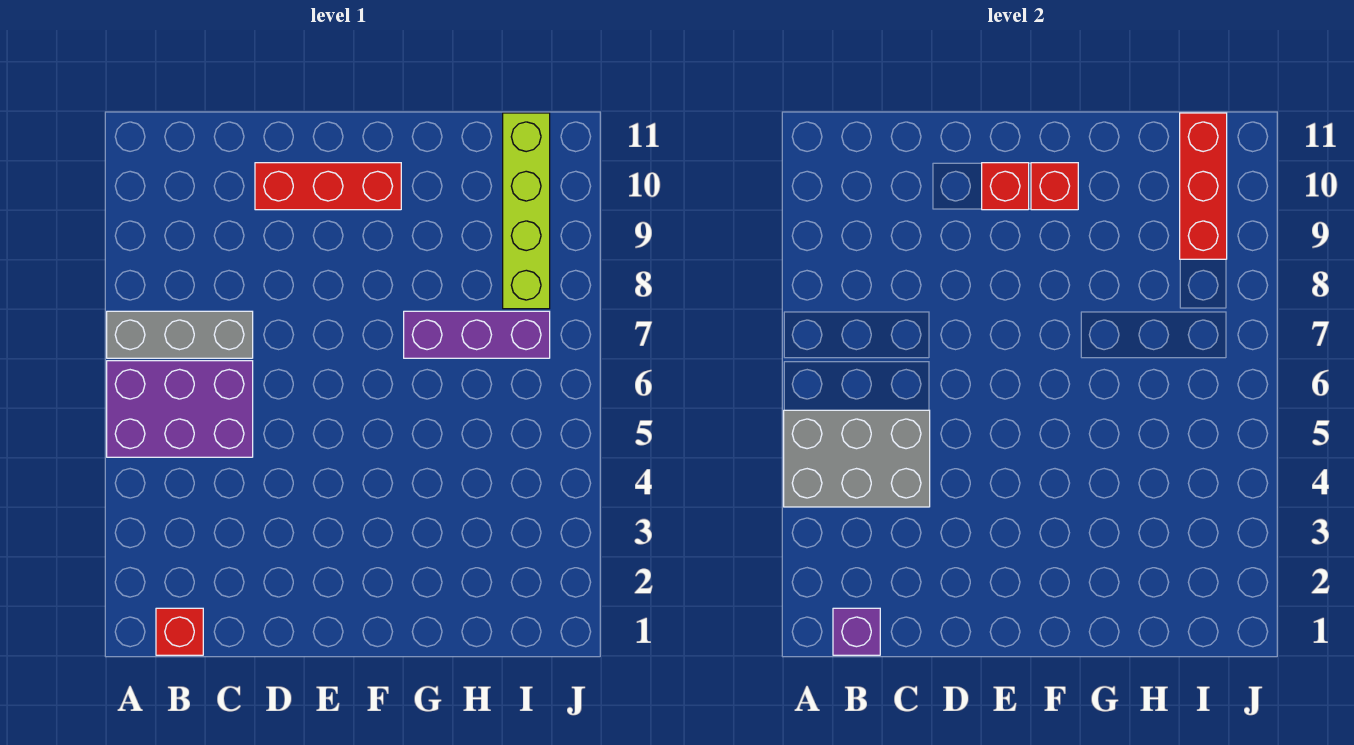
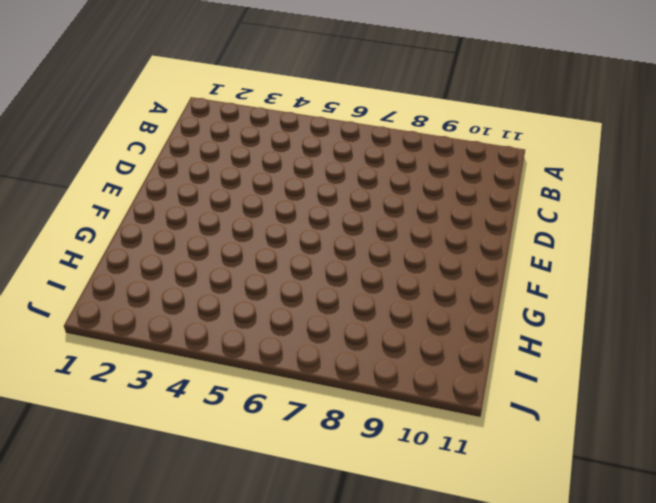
none -> purple 2x3 brick [107,361,253,457]
none -> grey 1x3 brick [107,311,253,358]

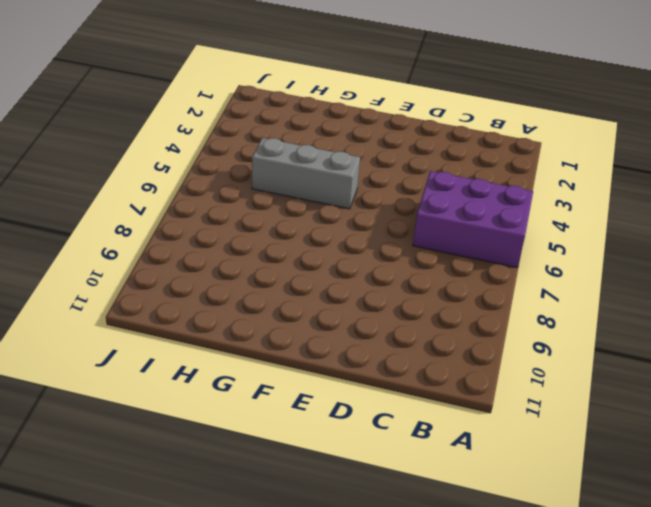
grey 1x3 brick [252,138,360,209] -> grey 1x3 brick moved to [107,311,253,358]
none -> red 1x1 brick [156,608,203,655]
none -> red 1x3 brick [255,163,401,210]

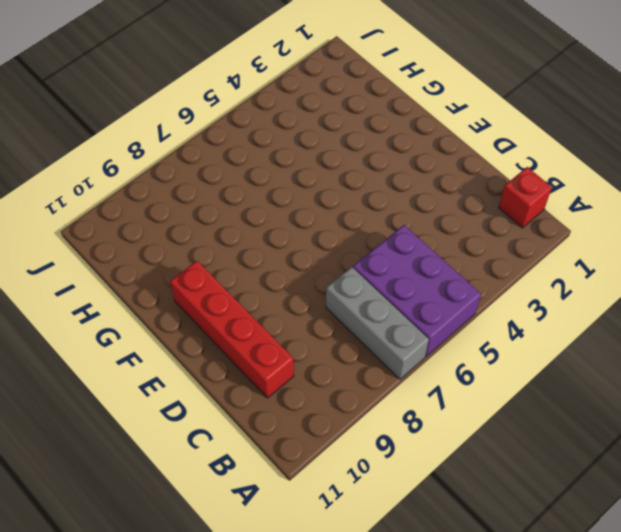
red 1x4 brick [170,261,294,398] -> red 1x3 brick [255,163,401,210]
none -> purple 1x3 brick [404,311,550,358]
none -> lime 1x4 brick [503,113,550,309]

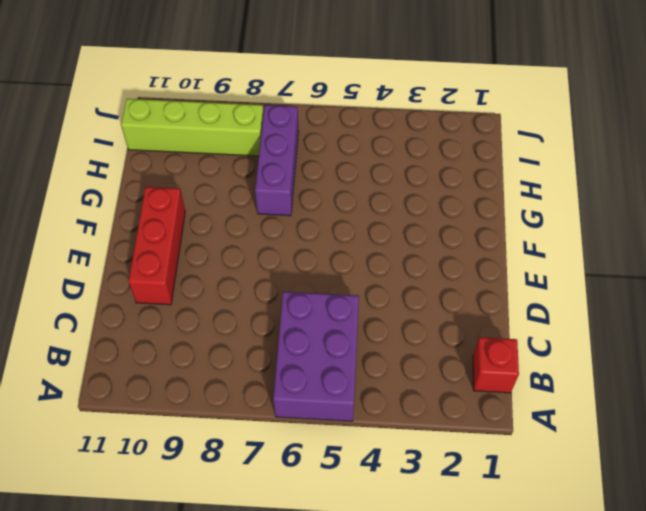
none -> grey 1x3 brick [107,311,253,358]
none -> grey 2x3 brick [784,410,930,507]

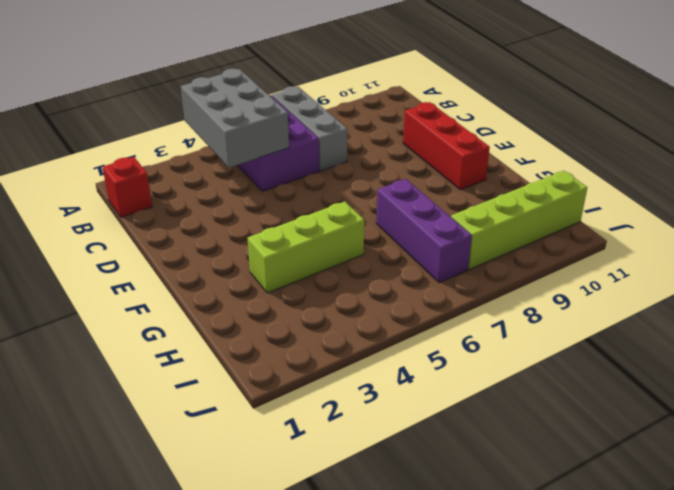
lime 1x3 brick [248,202,364,293] -> none
none -> purple 1x1 brick [833,608,880,655]
none -> red 1x1 brick [982,163,1029,210]

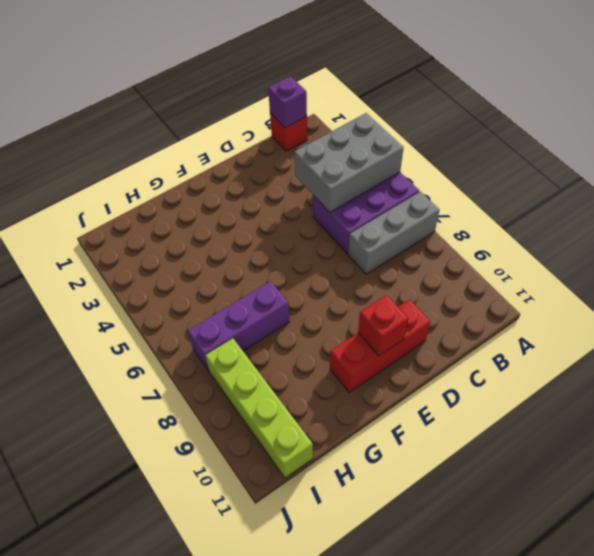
none -> red 1x1 brick [1031,163,1078,210]
none -> red 1x3 brick [1180,113,1227,259]

